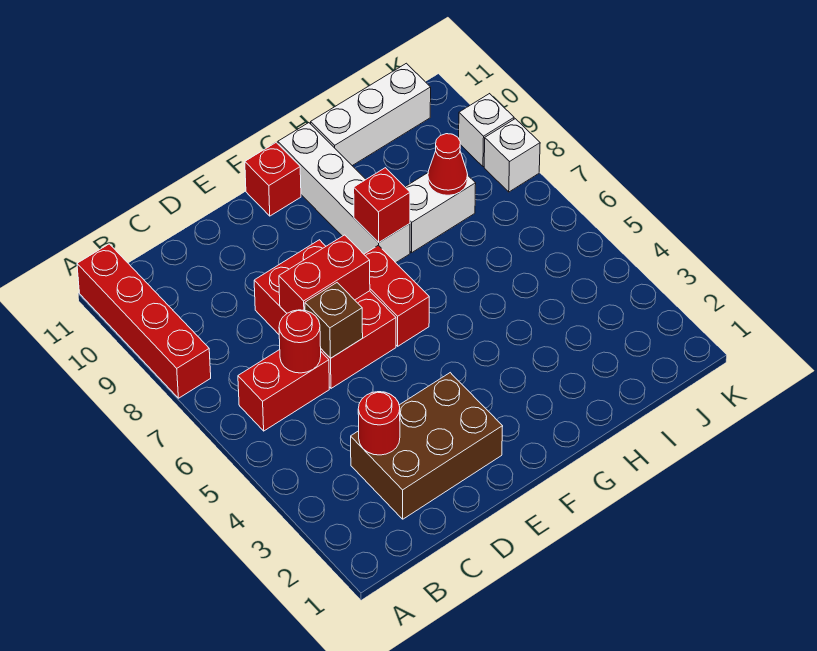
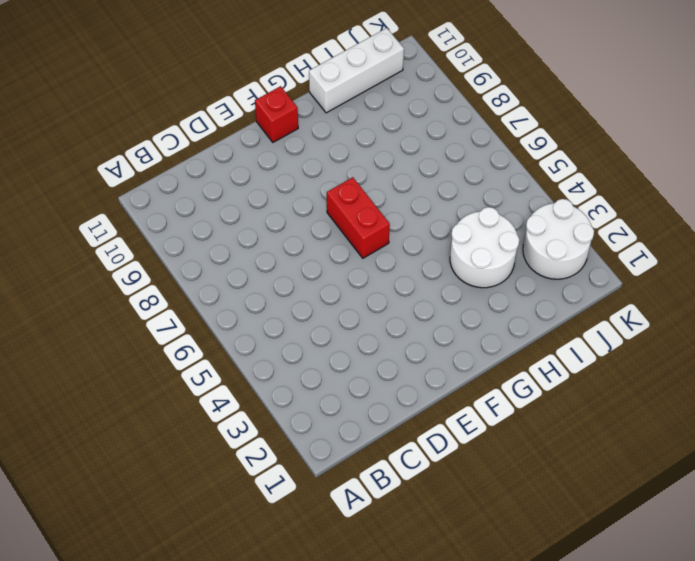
white 2x2 round brick [450,207,519,288] -> none
white 2x2 round brick [523,199,594,279] -> none
none -> red 1x4 brick [77,244,211,398]
none -> red 1x2 brick [238,350,329,431]
none -> brown 2x3 brick [351,373,503,519]

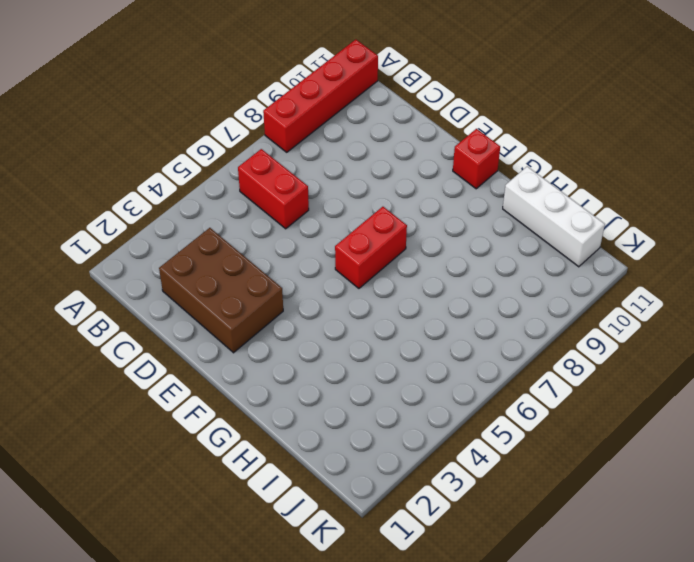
none -> red 2x3 brick [254,240,396,388]
none -> white 1x4 brick [278,123,410,263]
none -> white 1x2 brick [405,173,476,252]

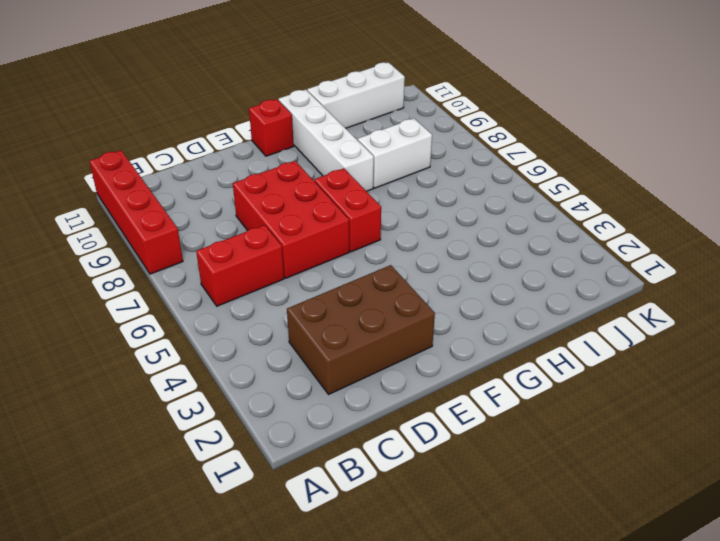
none -> white 1x1 brick [484,119,540,192]
none -> white 1x1 brick [459,94,514,167]
none -> red 1x1 round brick [358,392,400,455]

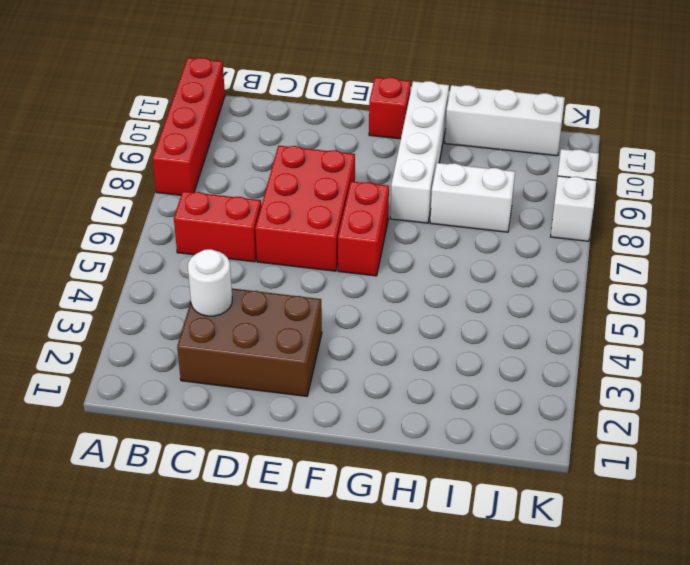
white 1x1 round brick [188,249,232,316] -> red 1x1 round brick [358,392,400,455]
none -> red 1x1 round brick [279,310,321,373]
none -> brown 1x1 brick [305,283,363,358]
none -> red 1x2 brick [279,235,370,313]

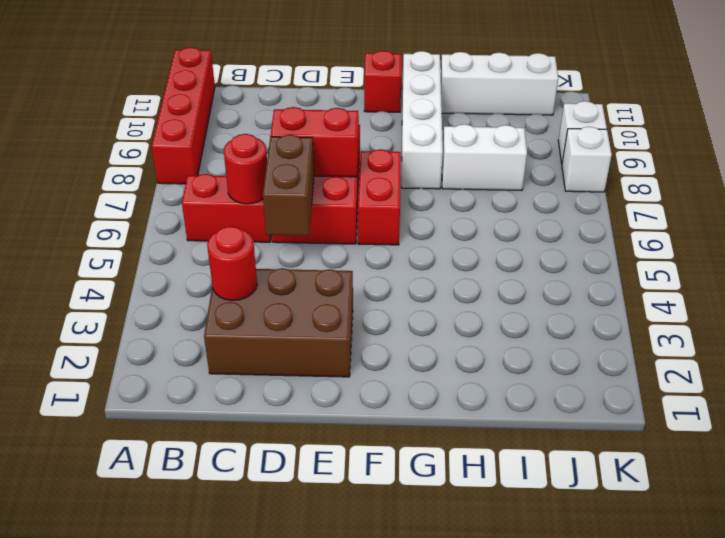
brown 1x2 brick [263,135,314,236] -> brown 1x1 brick [305,283,363,358]
none -> red 1x1 brick [354,168,410,242]
none -> red 1x1 cone [428,134,468,195]

